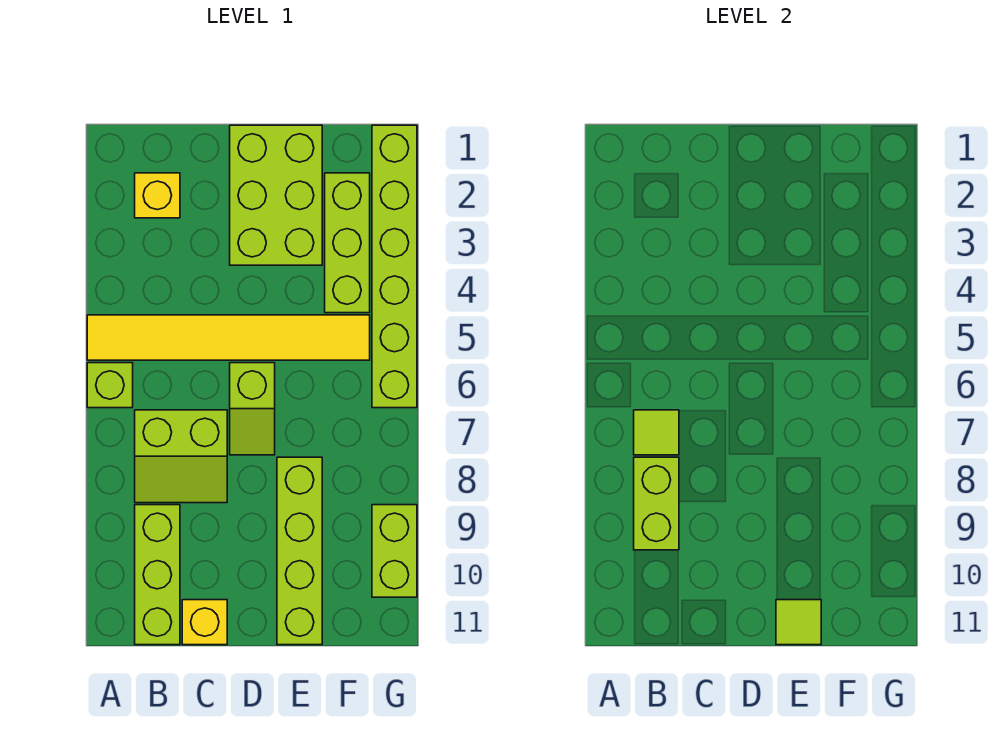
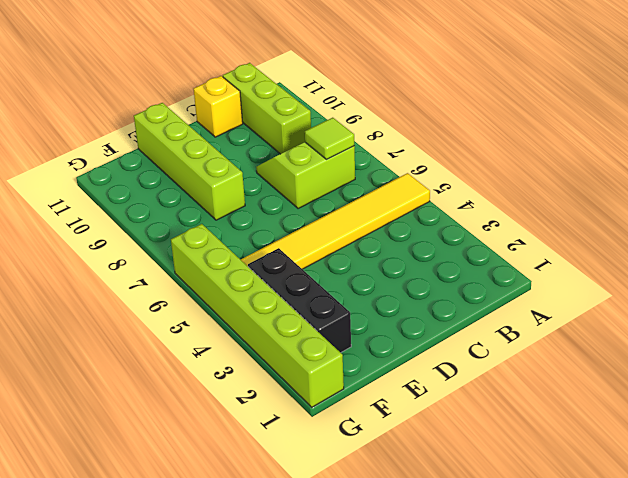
black 1x3 brick [248,248,351,353] -> lime 1x3 brick [325,173,370,313]
none -> lime 1x1 brick [87,363,133,408]
none -> yellow 1x1 brick [135,173,180,218]
none -> lime 2x3 brick [230,125,322,265]

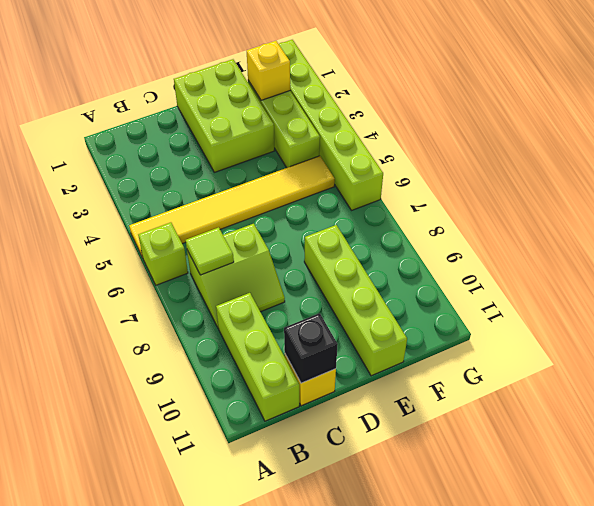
black 1x1 brick [284,313,338,383] -> none
yellow 1x1 brick [247,41,290,100] -> yellow 1x1 brick moved to [135,173,180,218]
none -> lime 1x2 slope [230,363,275,455]
none -> lime 1x2 brick [372,505,417,597]
none -> lime 1x2 brick [634,457,679,550]

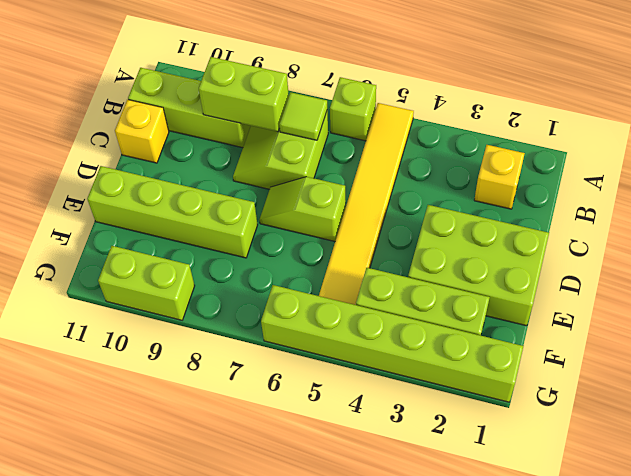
none -> lime 1x1 tile [776,600,821,645]

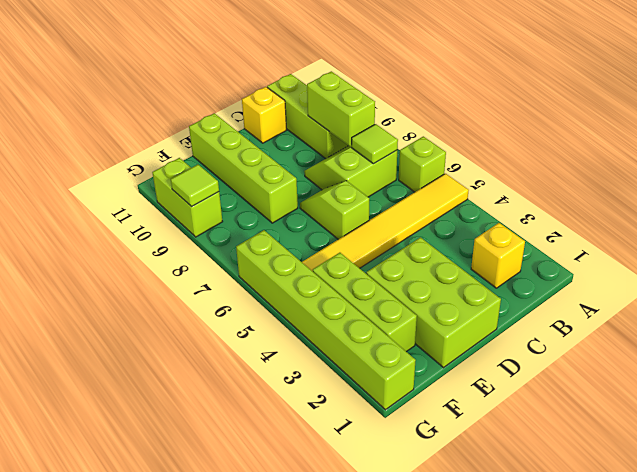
lime 1x1 tile [171,165,219,207] -> lime 1x1 tile moved to [776,600,821,645]

